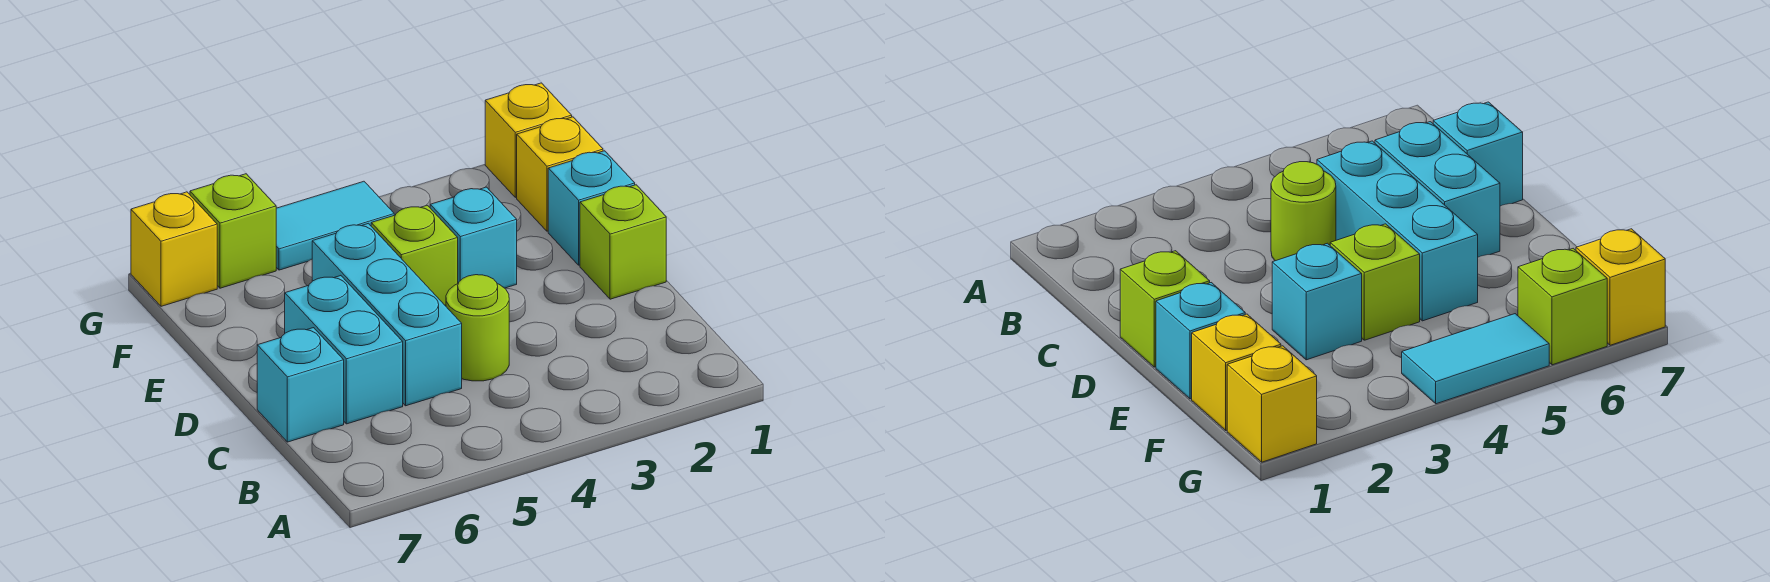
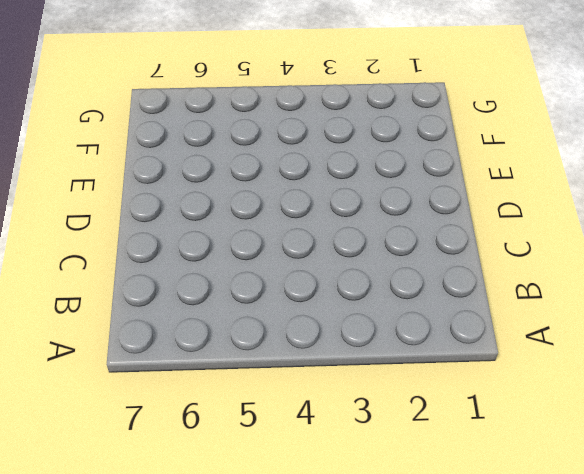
none -> lime 1x1 round brick [446,275,509,381]
none -> cyan 1x3 brick [312,223,462,406]
none -> cyan 1x2 brick [285,276,403,424]

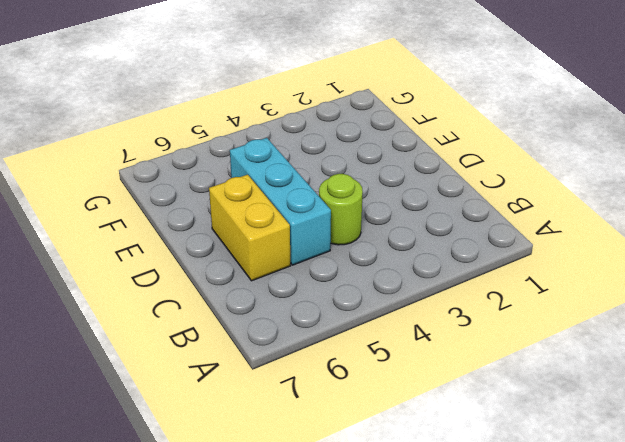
yellow 1x2 brick [209,175,291,281] -> cyan 1x2 brick [285,276,403,424]
none -> cyan 1x1 brick [257,328,344,442]
none -> lime 1x1 brick [580,185,666,299]
none -> cyan 1x1 brick [548,151,635,265]

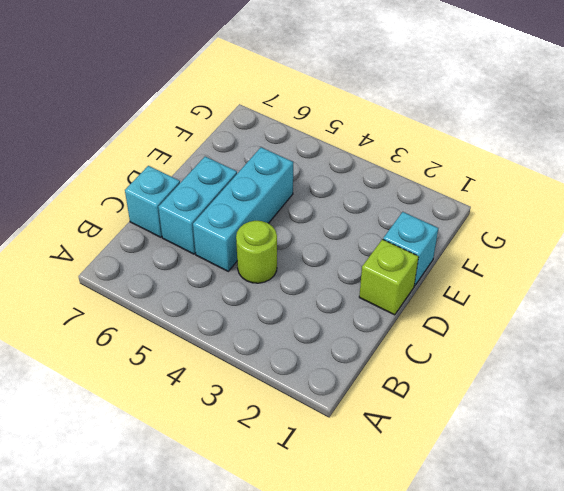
none -> cyan 1x1 brick [430,187,517,288]
none -> lime 1x1 brick [371,205,458,306]
none -> yellow 1x1 brick [517,117,603,231]

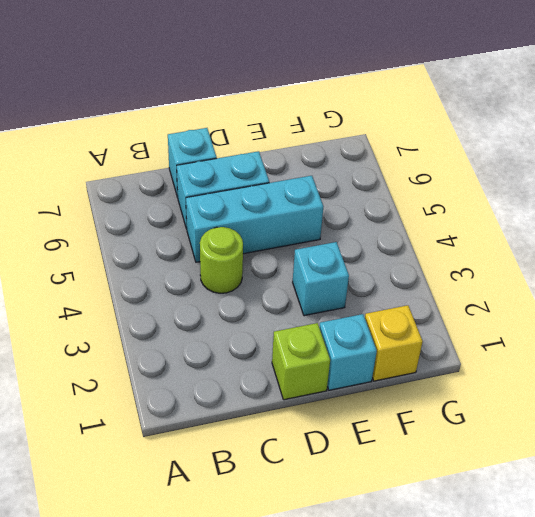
none -> lime 1x1 brick [371,205,458,306]
none -> yellow 1x1 brick [485,83,572,197]
none -> cyan 1x2 tile [276,181,394,270]

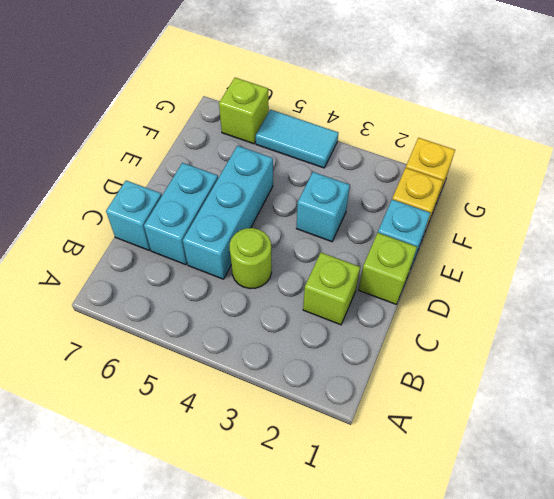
lime 1x1 brick [303,253,360,325] -> lime 1x1 brick moved to [371,205,458,306]
none -> yellow 1x1 brick [131,192,217,306]

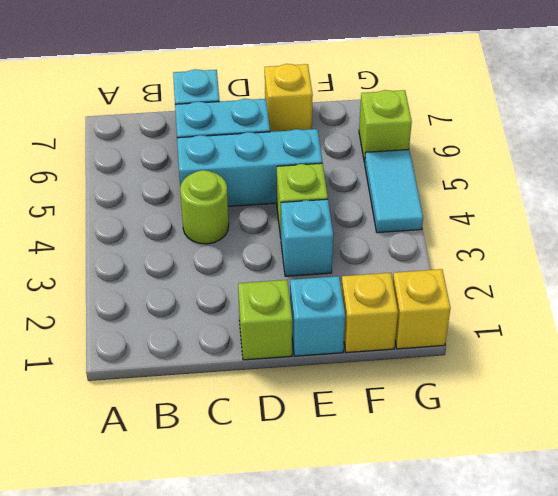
yellow 1x1 brick [265,64,313,132] -> yellow 1x1 brick moved to [131,192,217,306]

